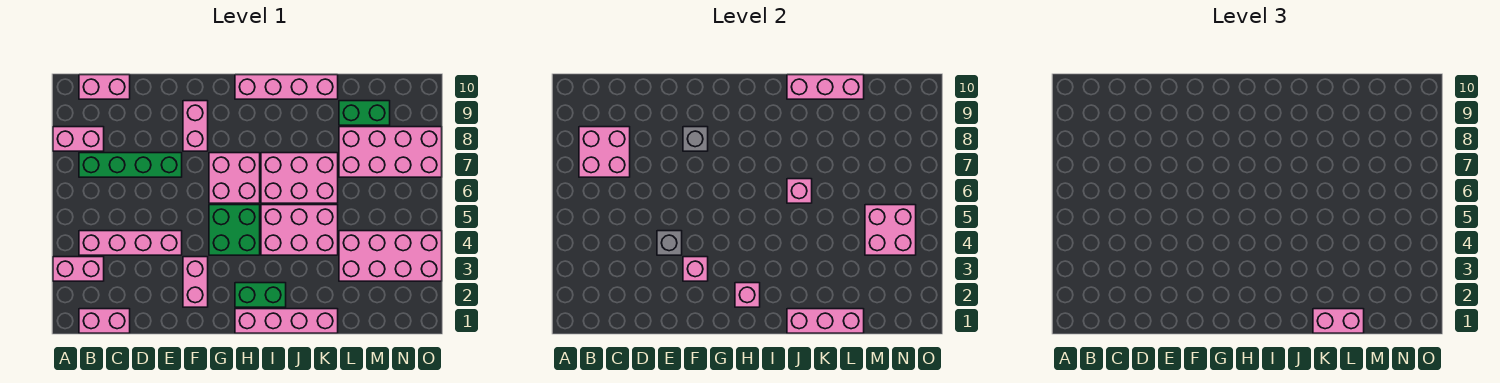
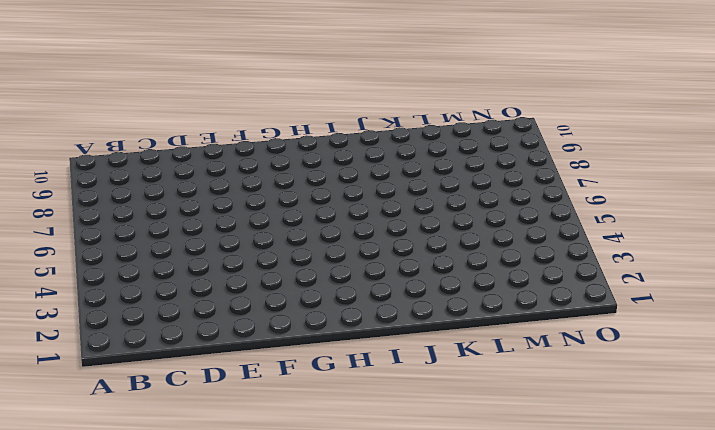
none -> pink 1x2 brick [53,257,104,281]
none -> pink 1x2 brick [53,127,104,151]
none -> pink 1x2 brick [79,309,130,333]

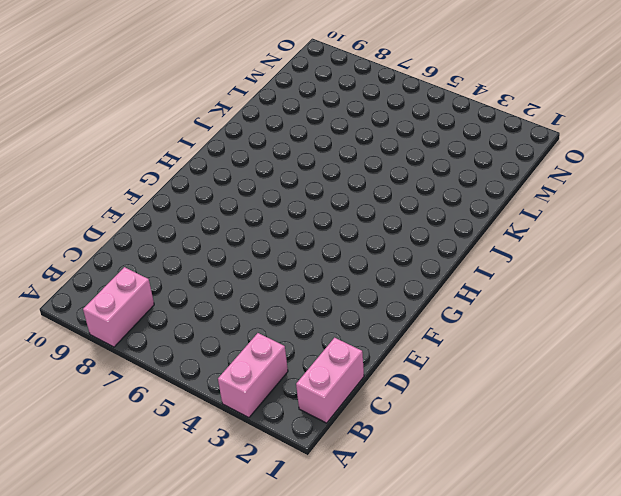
none -> pink 1x4 brick [79,231,182,255]
none -> green 1x4 brick [79,153,182,177]
none -> pink 1x2 brick [79,75,130,99]

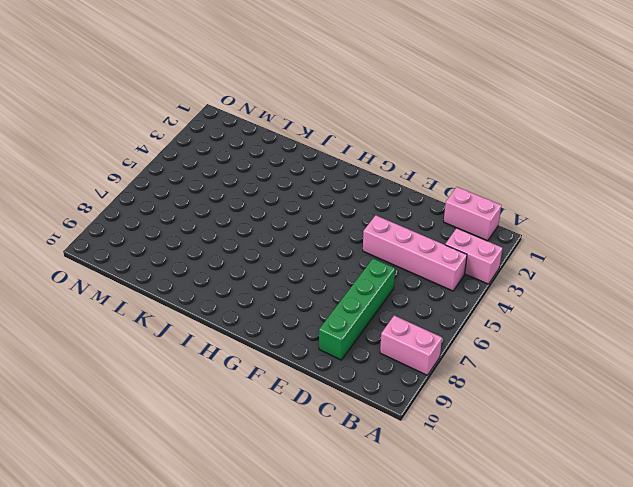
green 1x4 brick [319,258,395,360] -> green 1x4 brick turned to [79,153,182,177]
none -> pink 1x2 brick [79,75,130,99]
none -> pink 1x2 brick [183,257,208,307]
none -> pink 1x2 brick [183,101,208,151]

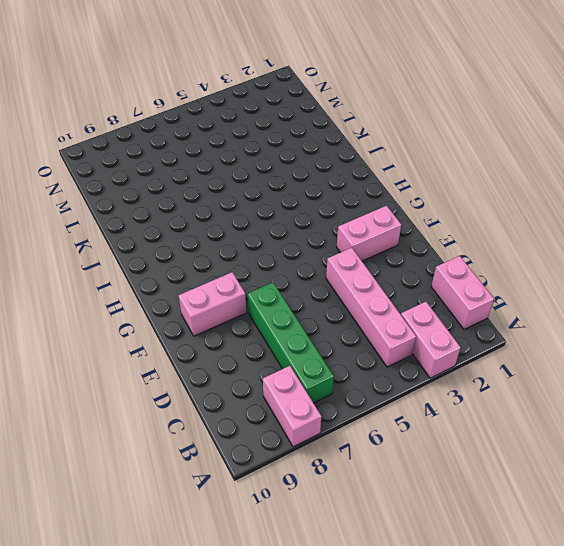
none -> pink 1x2 brick [79,75,130,99]
none -> green 2x2 brick [209,205,260,255]
none -> pink 2x2 brick [209,153,260,203]

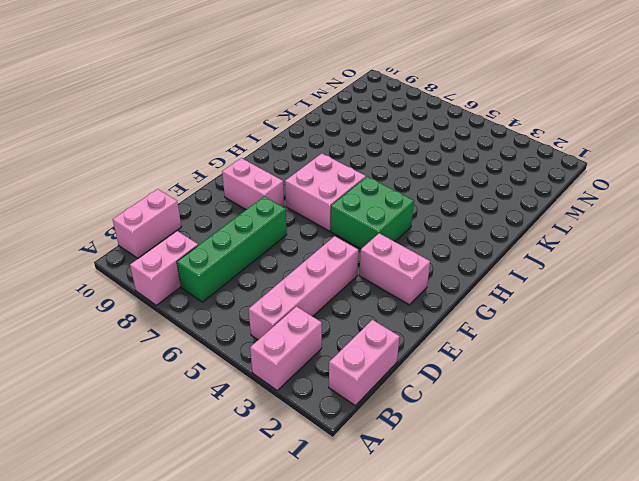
none -> pink 1x4 brick [235,309,338,333]
none -> green 1x2 brick [235,283,286,307]
none -> pink 1x4 brick [235,75,338,99]

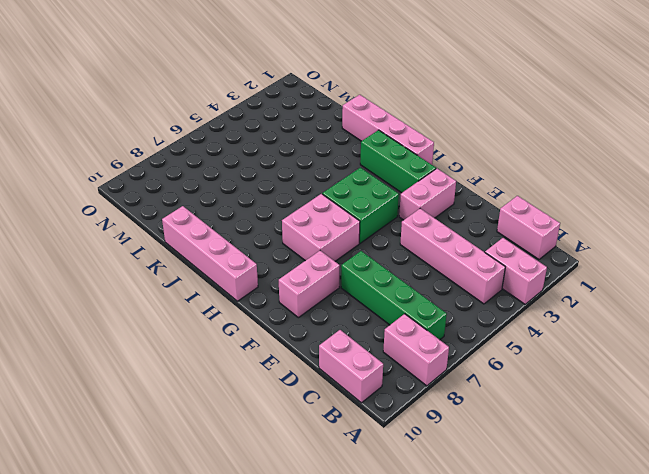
green 1x3 brick [360,130,436,193] -> green 1x2 brick [235,283,286,307]
none -> pink 2x3 brick [261,205,338,255]
none -> pink 2x3 brick [261,153,338,203]
none -> pink 2x4 brick [339,231,442,281]

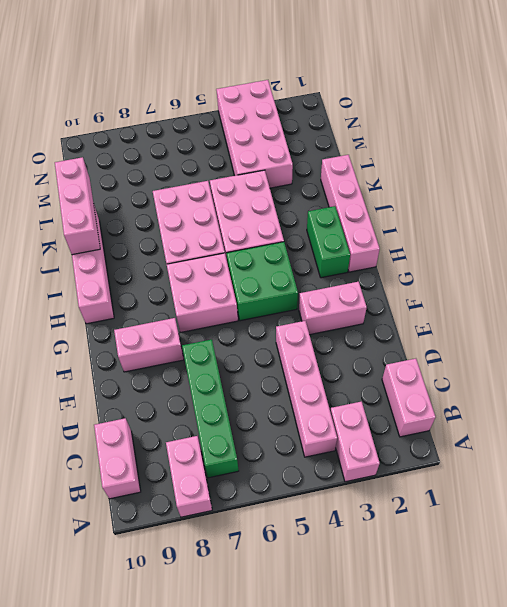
none -> pink 2x4 brick [339,127,442,177]
none -> green 1x2 brick [339,101,390,125]
none -> pink 2x2 brick [579,127,630,177]

